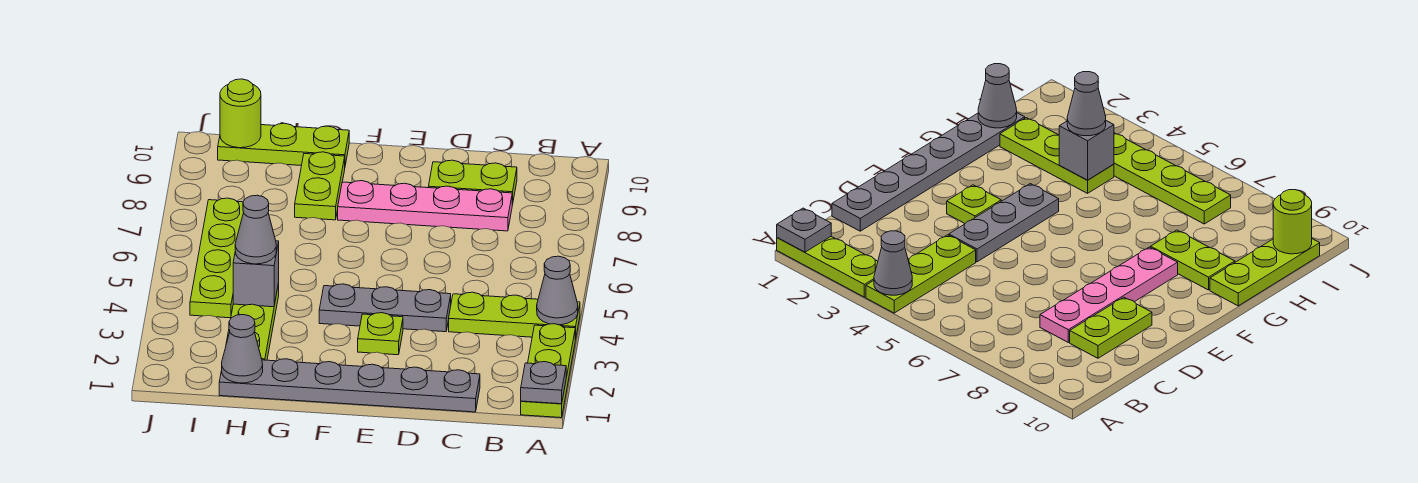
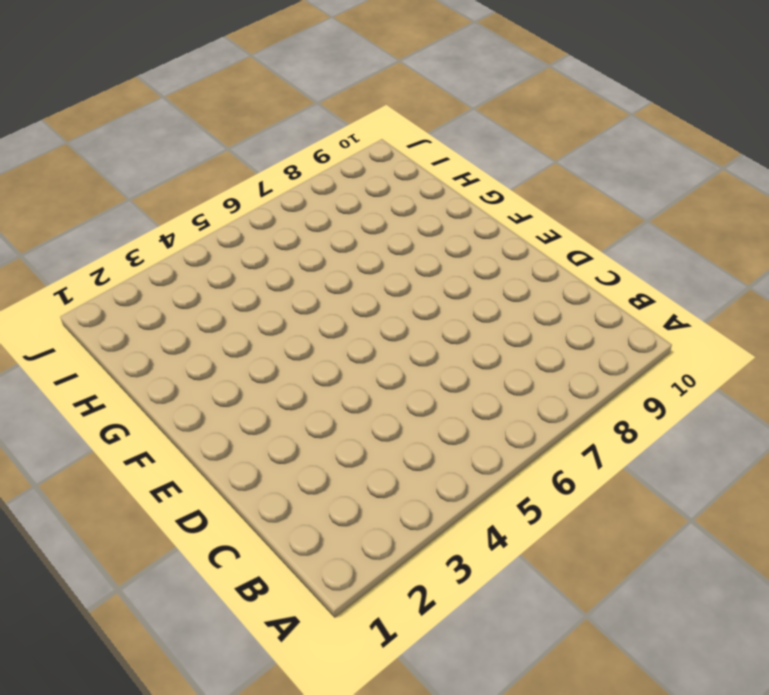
none -> lime 1x3 plate [521,324,575,418]
none -> lime 1x3 plate [449,292,580,340]
none -> grey 1x6 plate [219,359,480,412]

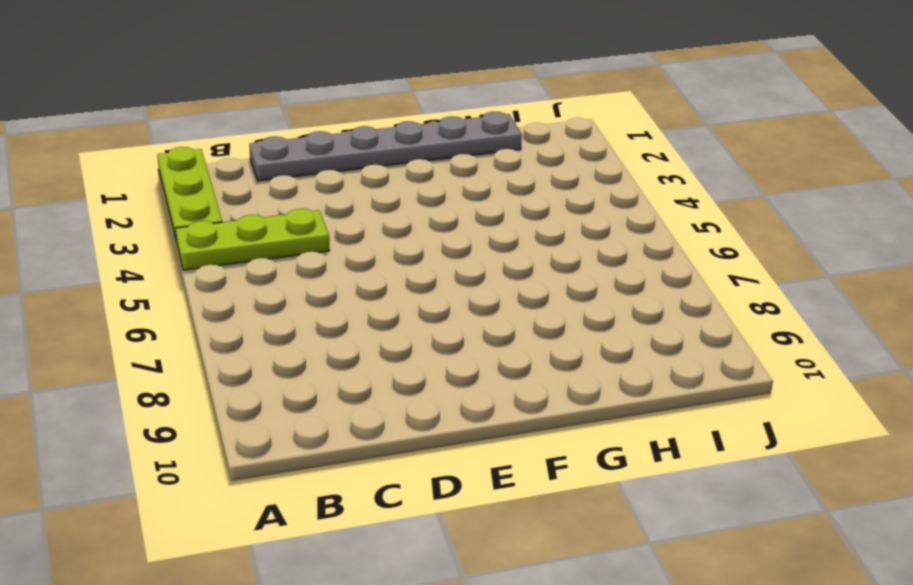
none -> pink 1x4 plate [338,181,512,231]
none -> lime 1x2 plate [428,160,517,205]
none -> grey 1x3 plate [319,284,451,332]

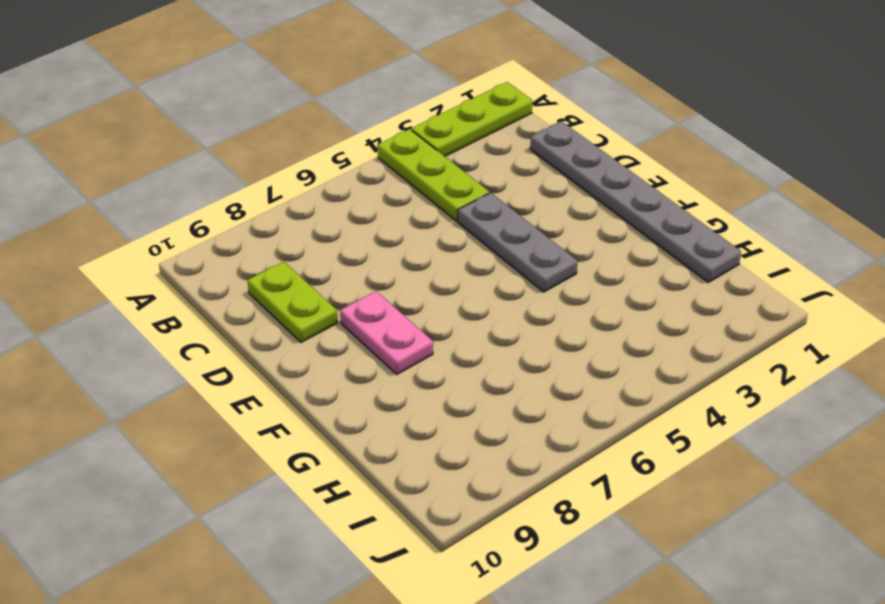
pink 1x2 plate [340,291,433,374] -> pink 1x4 plate [338,181,512,231]
none -> lime 1x1 plate [358,313,403,355]
none -> lime 1x2 plate [295,152,345,220]
none -> lime 1x3 plate [218,123,349,166]

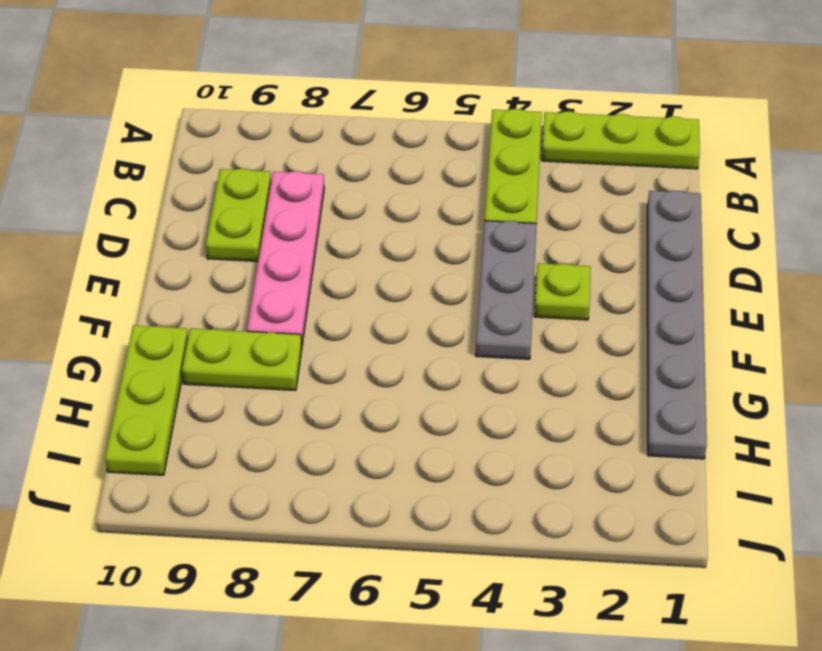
none -> lime 1x3 plate [226,283,279,360]
none -> lime 1x4 plate [190,198,244,318]
none -> grey 1x1 plate [521,362,566,404]

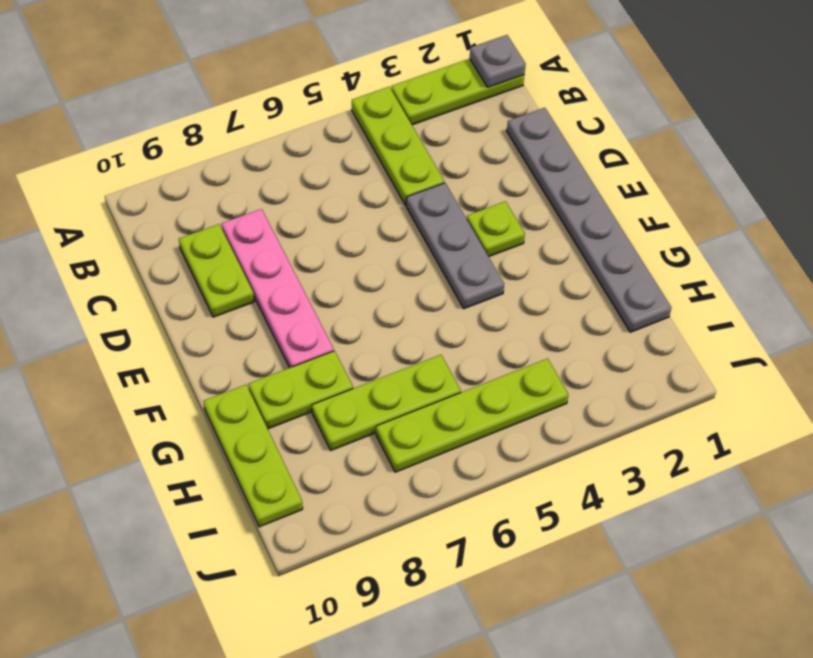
lime 1x3 plate [312,355,461,450] -> lime 1x3 plate moved to [226,283,279,360]
none -> grey 1x1 cone [537,256,578,325]
none -> grey 1x1 cone [222,315,263,383]
none -> grey 1x1 brick [233,241,279,307]

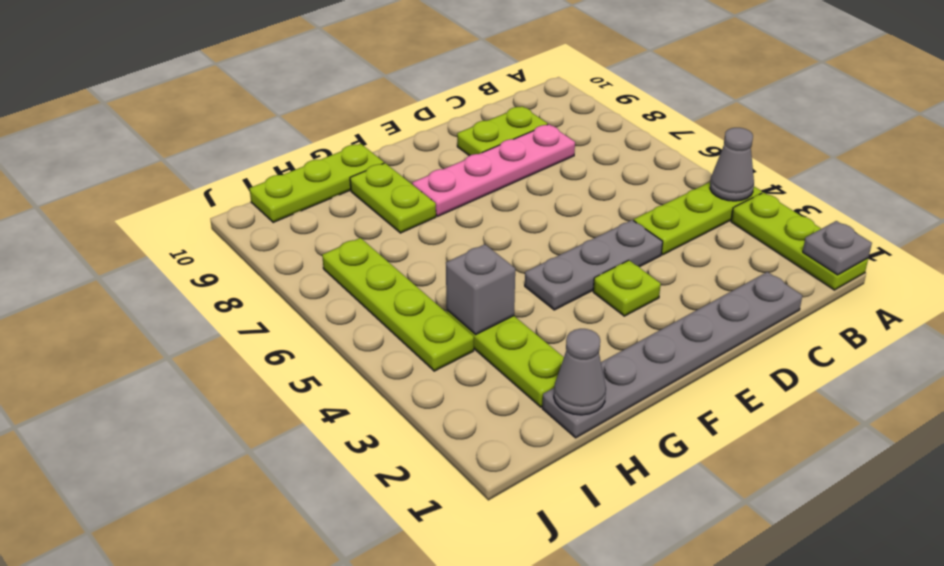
none -> lime 1x1 round brick [220,79,261,148]
none -> grey 1x1 cone [235,195,276,264]

